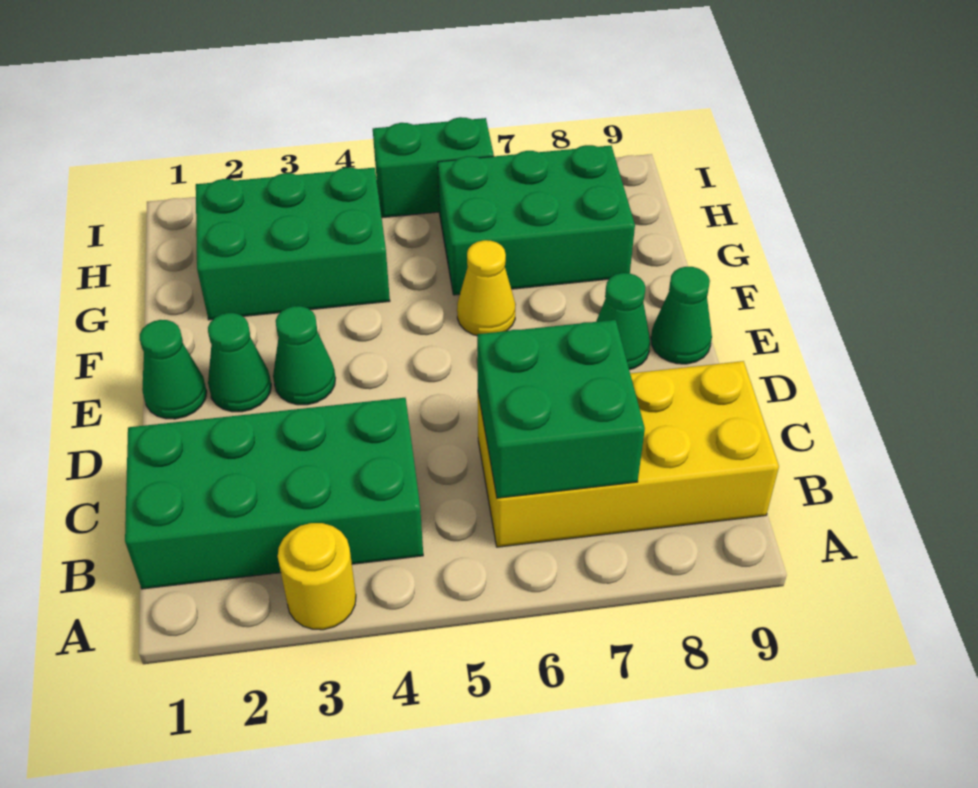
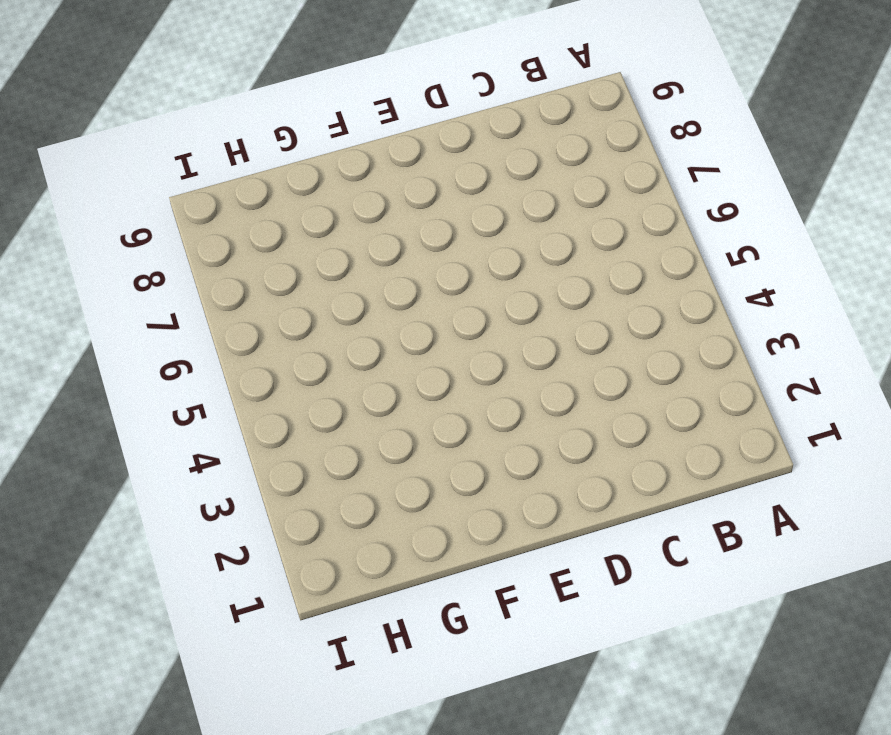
none -> yellow 1x1 round brick [278,523,356,630]
none -> green 2x4 brick [125,398,423,589]
none -> yellow 2x4 brick [478,361,779,547]

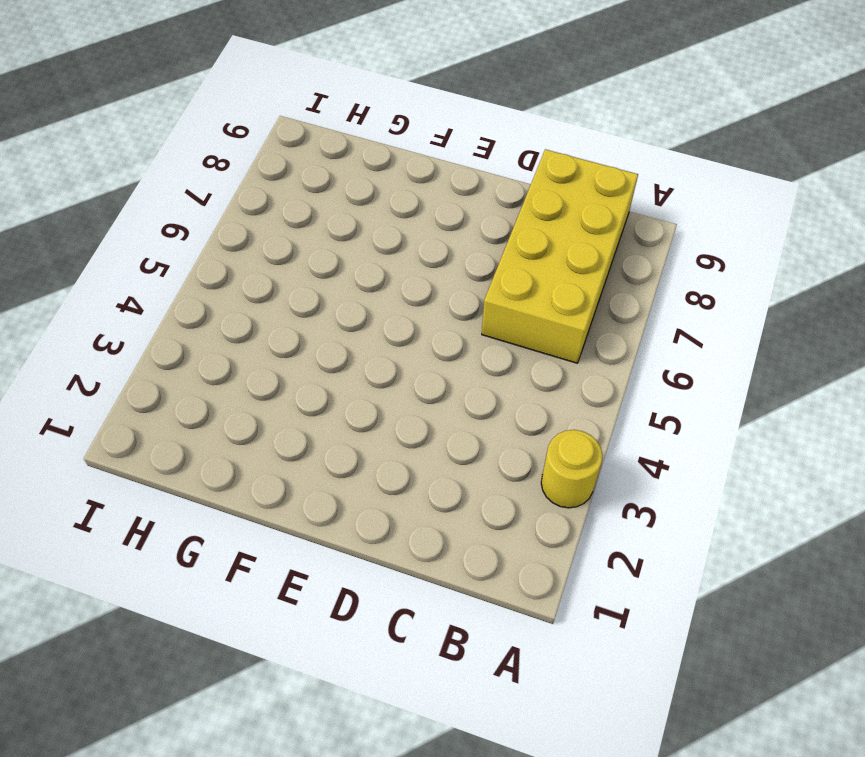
none -> green 2x4 brick [125,398,423,589]
none -> green 1x1 cone [140,320,207,419]
none -> green 1x1 cone [208,313,271,412]

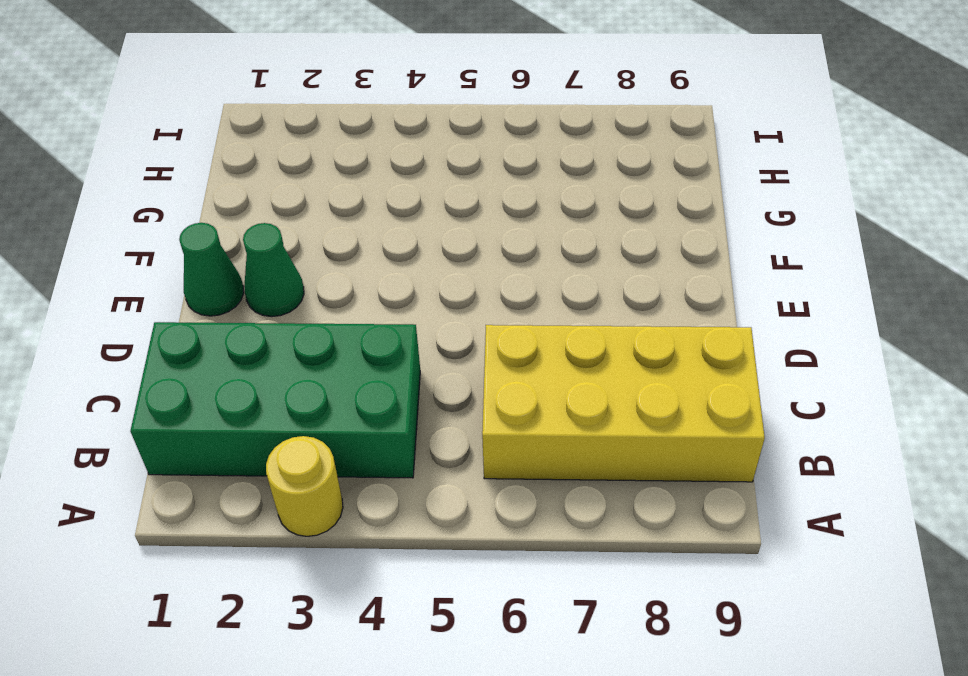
none -> green 1x1 cone [273,306,335,405]
none -> green 1x1 cone [596,273,650,370]
none -> green 1x1 cone [651,267,712,364]

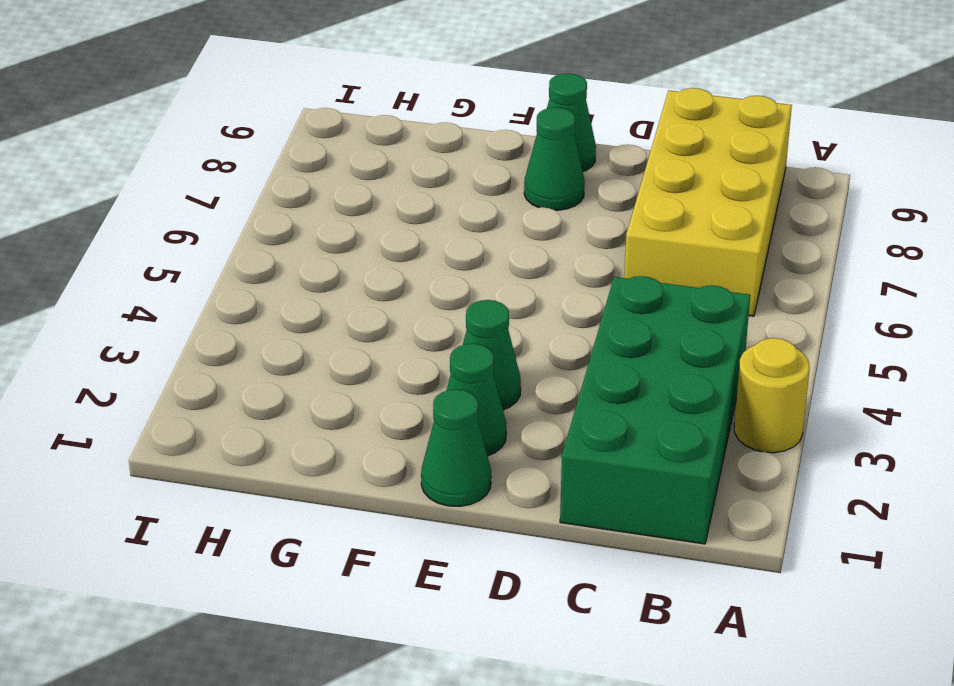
none -> yellow 1x1 cone [457,240,516,336]
none -> green 2x3 brick [196,168,390,320]
none -> green 2x3 brick [438,145,635,295]

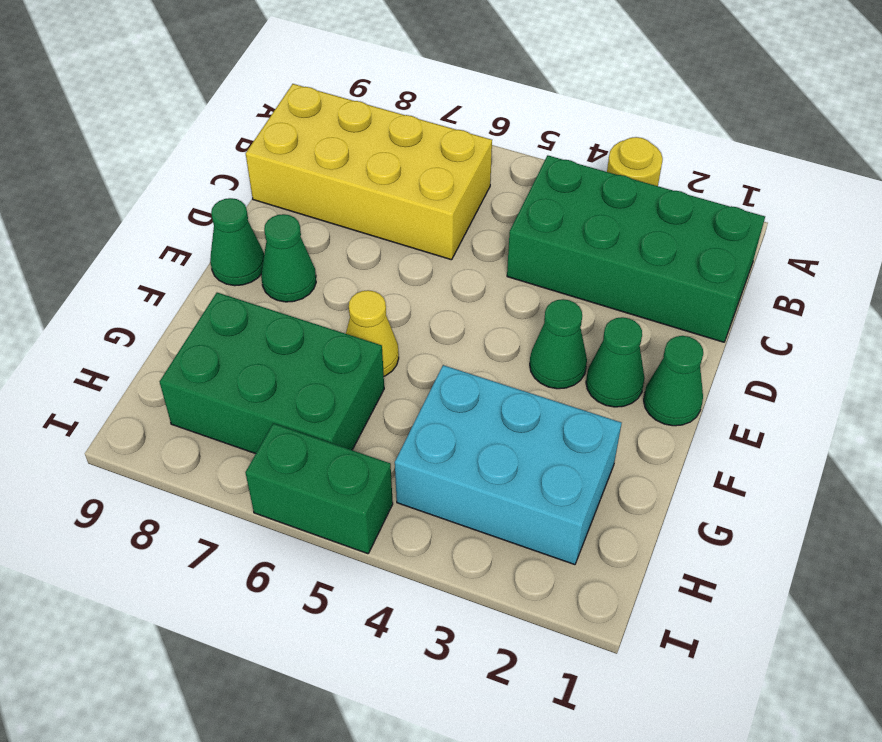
cyan 2x3 brick [395,365,622,565] -> green 2x3 brick [196,168,390,320]
none -> green 2x2 brick [477,320,645,498]

